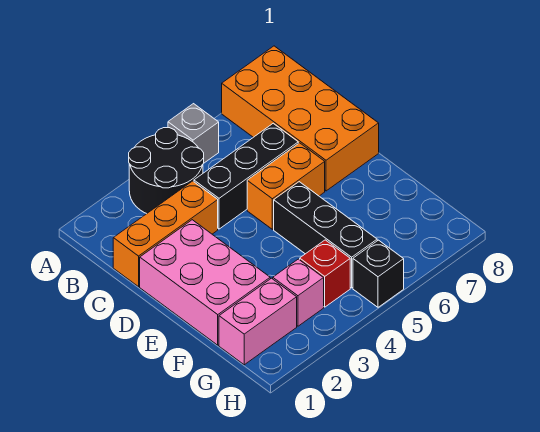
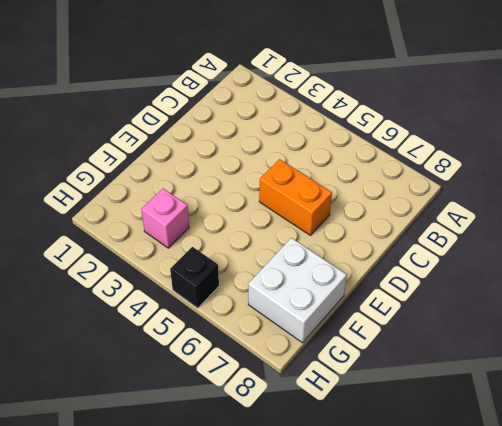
white 2x2 brick [248,238,347,343] -> none
none -> black 2x2 round brick [129,128,204,214]
none -> grey 1x1 brick [168,104,219,163]
none -> orange 2x4 brick [222,46,379,191]

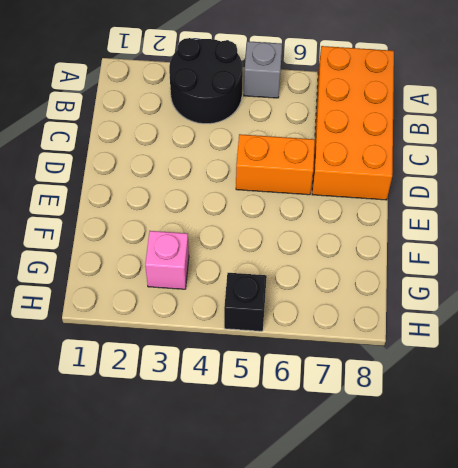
none -> orange 1x3 brick [113,181,218,287]
none -> black 1x3 brick [194,123,298,229]
none -> pink 2x3 brick [140,220,270,345]

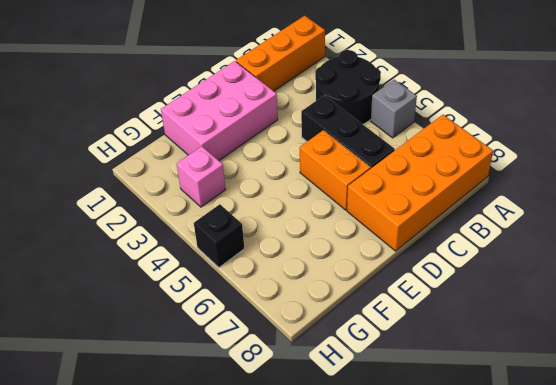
orange 1x3 brick [236,16,325,91] -> orange 1x3 brick turned to [113,181,218,287]
none -> black 1x3 brick [274,182,377,288]
none -> pink 1x2 brick [219,278,297,365]
none -> red 1x1 brick [300,240,350,307]

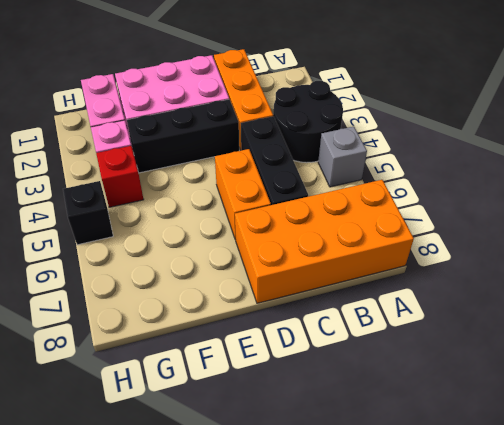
black 1x3 brick [127,99,239,173] -> black 1x3 brick moved to [274,182,377,288]

